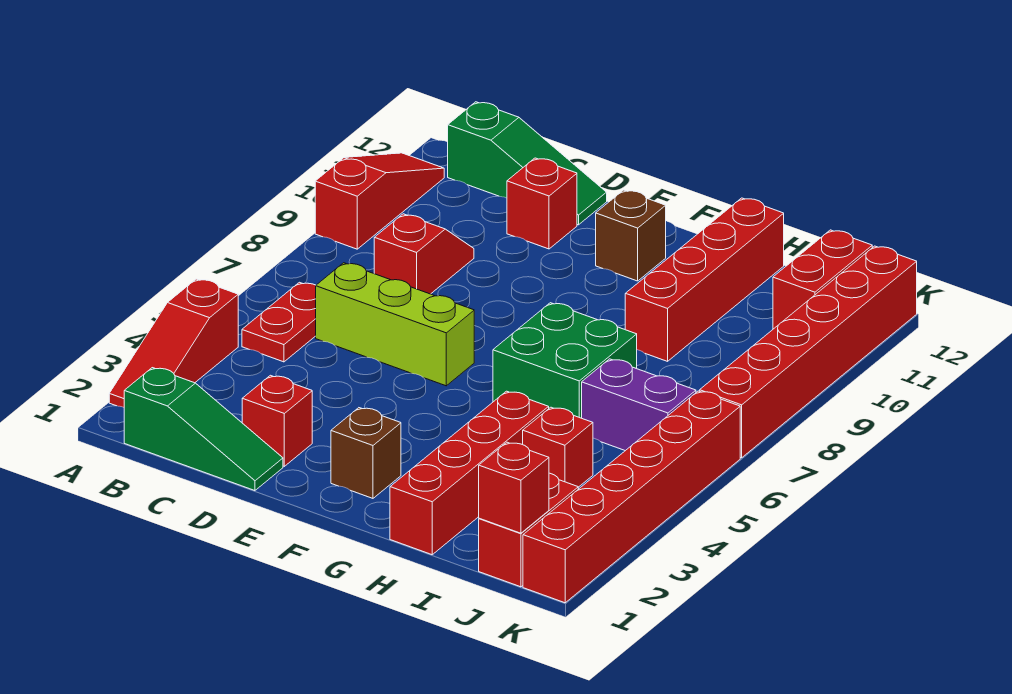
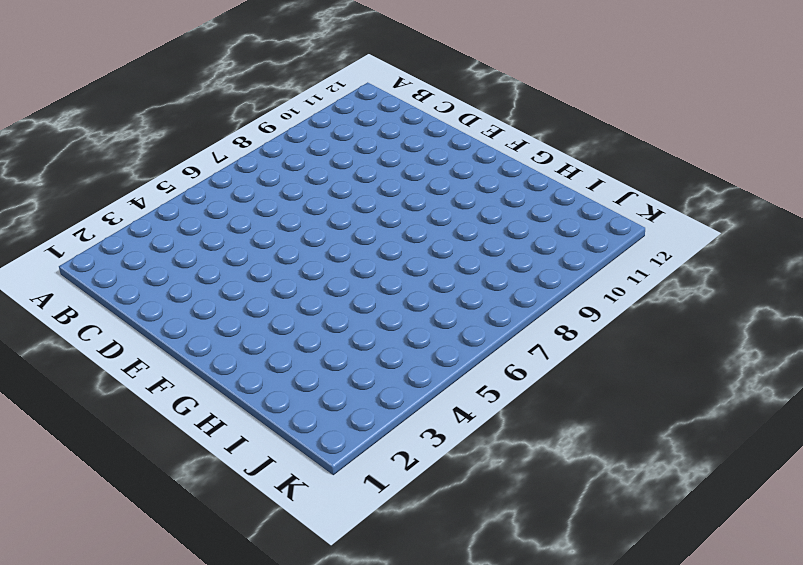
none -> red 1x3 slope [109,279,238,407]
none -> red 1x3 slope [315,153,444,249]
none -> green 1x3 slope [124,368,283,491]

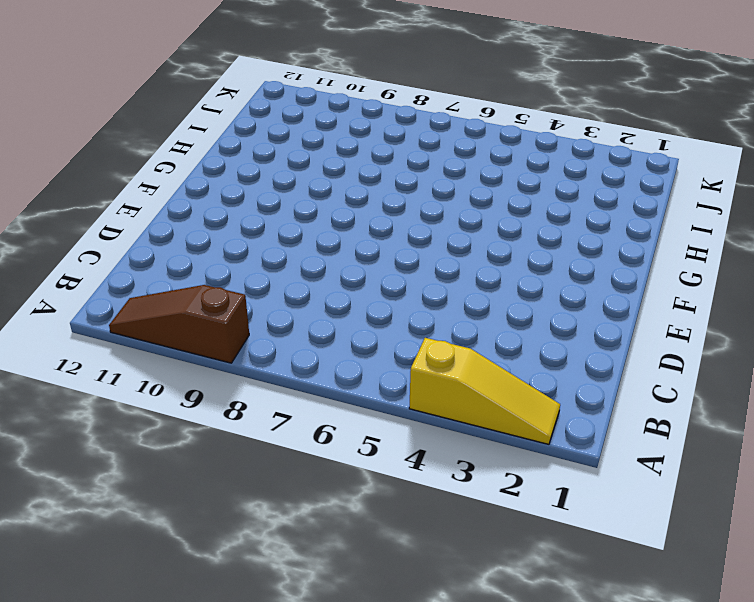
yellow 1x3 slope [409,338,560,444] -> red 1x3 slope [109,279,238,407]
brown 1x3 slope [109,285,249,363] -> red 1x3 slope [315,153,444,249]
none -> green 1x3 slope [124,368,283,491]
none -> red 1x2 plate [242,282,316,362]
none -> green 1x3 slope [448,102,607,225]

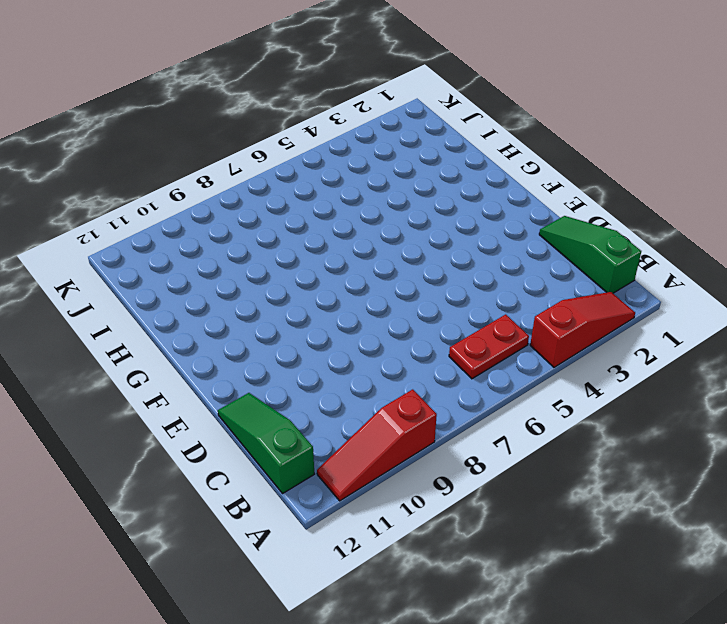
none -> lime 1x3 brick [316,263,474,386]
none -> red 1x2 slope [374,214,474,294]
none -> red 1x1 brick [242,375,312,466]

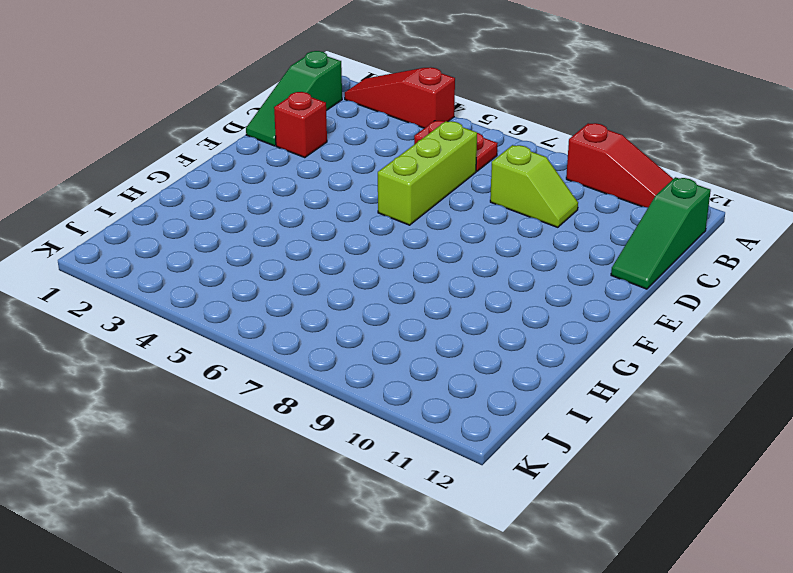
lime 1x2 slope [490,145,578,227] -> red 1x2 slope [374,214,474,294]
none -> red 1x1 brick [507,158,577,249]
none -> brown 1x1 brick [331,408,401,498]
none -> brown 1x1 brick [596,190,666,281]

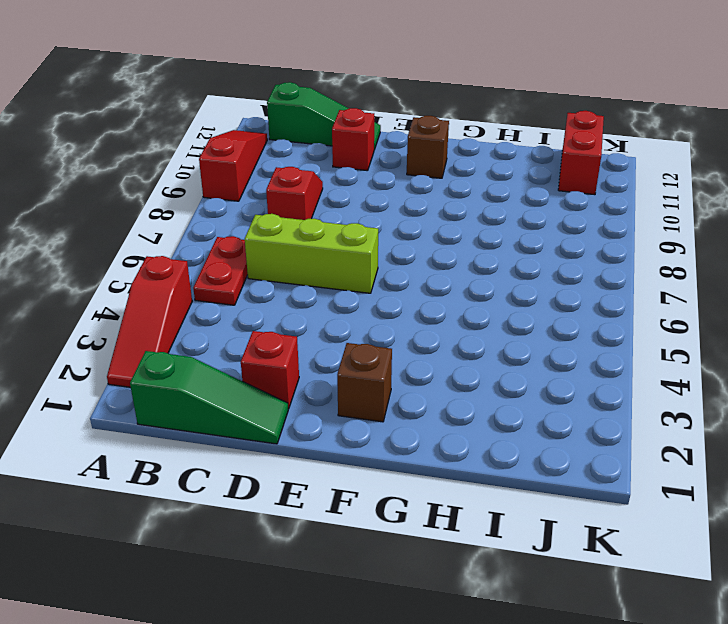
none -> green 2x2 brick [493,303,637,418]
none -> red 1x4 brick [390,391,549,555]
none -> red 1x4 brick [625,198,784,361]

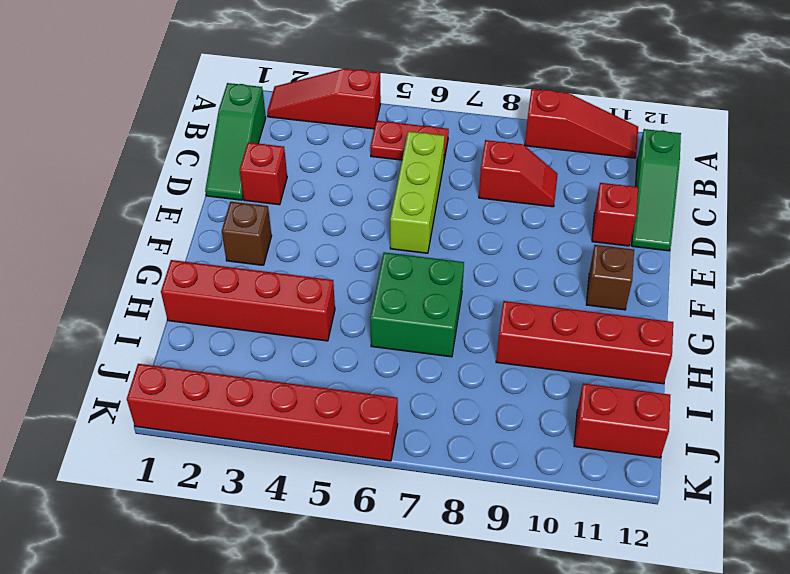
none -> red 1x1 brick [523,407,593,487]
none -> purple 1x2 brick [582,359,696,451]
none -> red 1x2 brick [479,473,578,587]

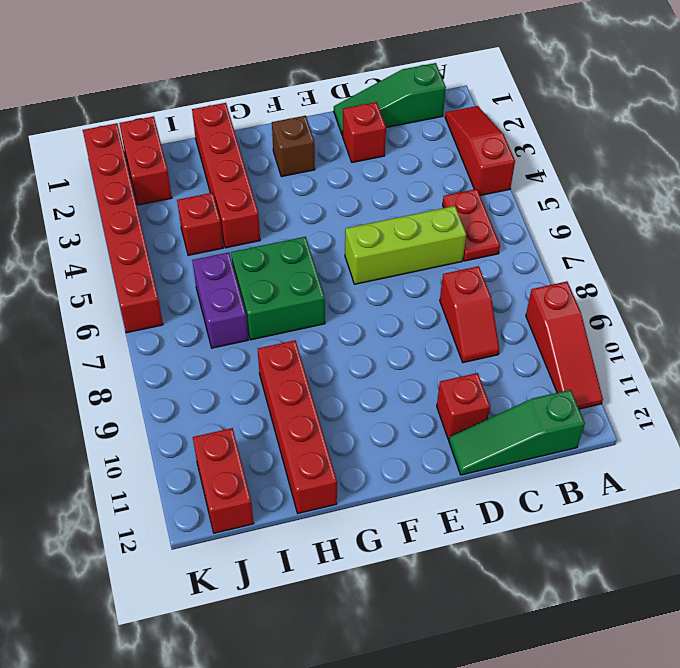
purple 1x2 brick [192,252,248,348] -> purple 1x2 brick turned to [582,359,696,451]
none -> brown 1x1 brick [596,190,666,281]
none -> red 1x6 brick [700,246,917,458]
none -> red 1x1 brick [479,442,549,533]

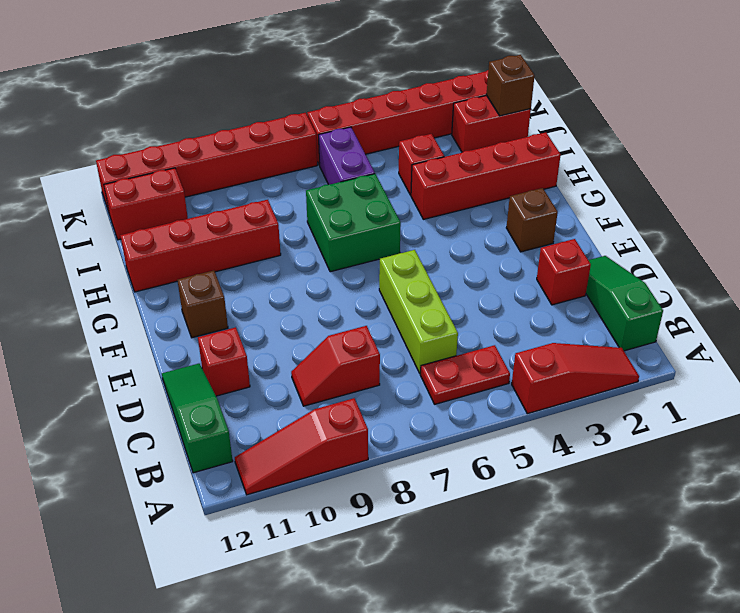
brown 1x1 brick [486,55,535,116] -> red 1x1 brick [479,442,549,533]

